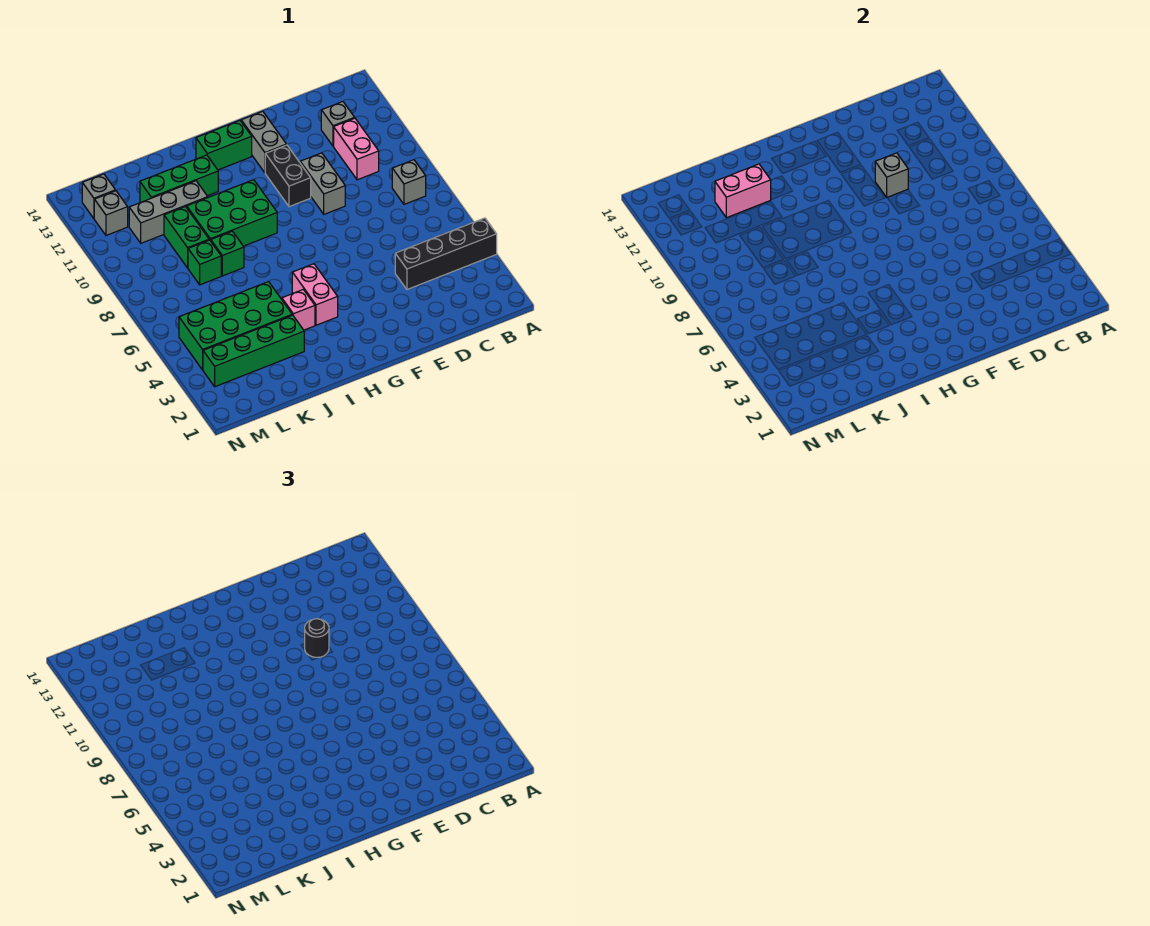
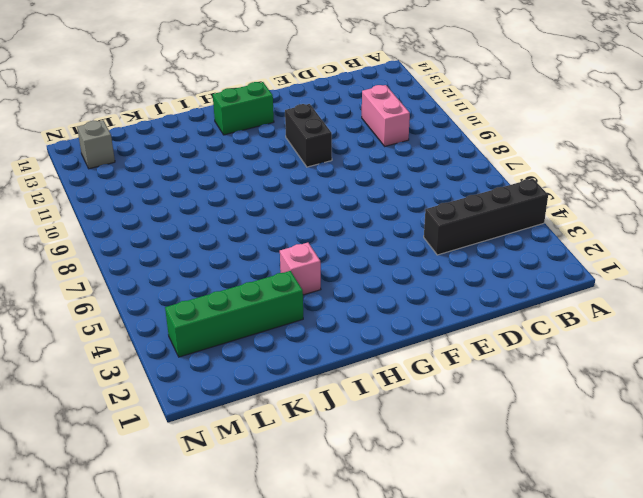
none -> grey 1x1 brick [392,160,426,204]
none -> grey 1x1 brick [321,102,355,146]
none -> grey 1x2 brick [300,153,345,214]

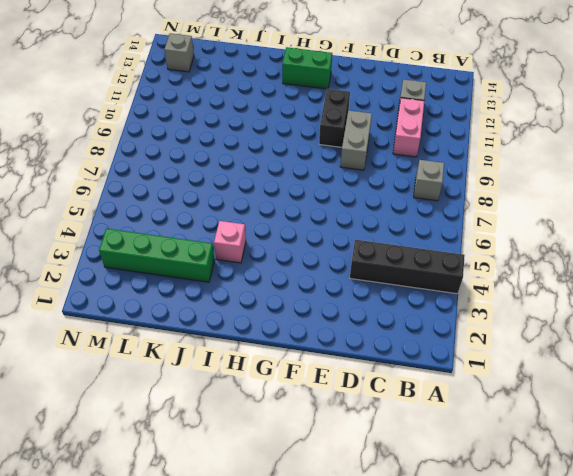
none -> grey 1x2 brick [241,111,286,173]
none -> pink 1x2 brick [292,264,338,325]
none -> green 2x3 brick [187,180,277,246]

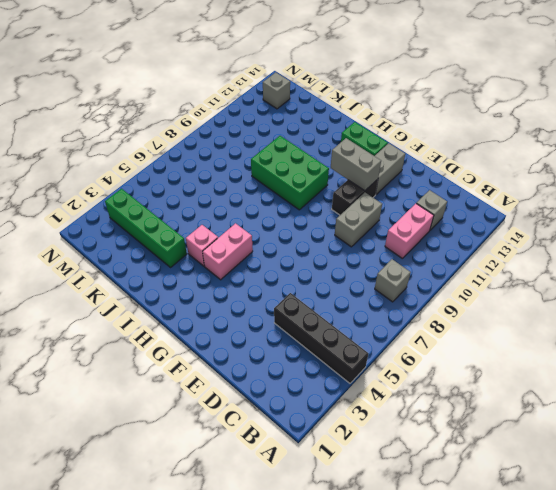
grey 1x2 brick [331,138,381,191] -> none
none -> green 1x3 brick [140,155,218,203]
none -> green 2x4 brick [179,282,292,370]
none -> green 1x1 brick [211,231,244,276]

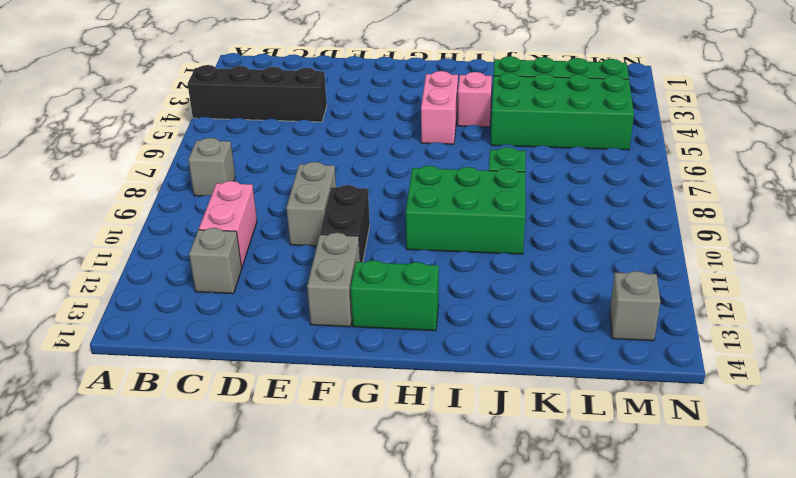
none -> green 1x3 brick [140,155,218,203]
none -> grey 1x3 brick [129,181,208,243]
none -> green 1x1 brick [188,240,221,285]

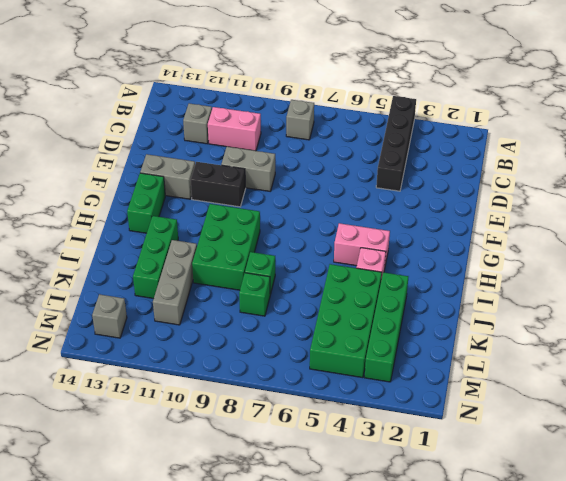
none -> green 1x2 brick [164,207,209,268]
none -> grey 1x1 brick [94,191,128,235]
none -> grey 1x1 brick [875,153,908,197]

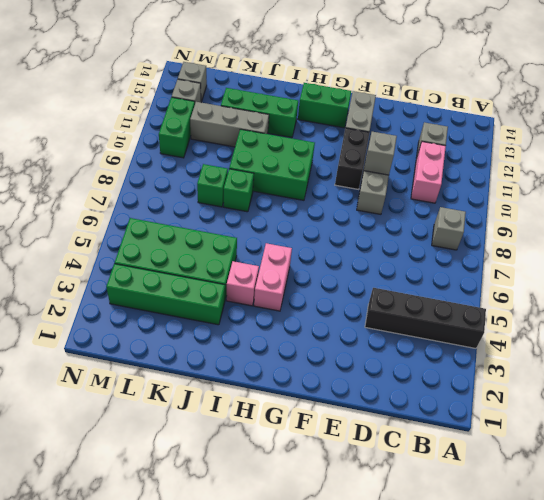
green 1x2 brick [159,97,195,158] -> green 1x2 brick moved to [164,207,209,268]
none -> pink 1x2 brick [715,164,771,218]
none -> black 1x1 round brick [305,619,329,657]

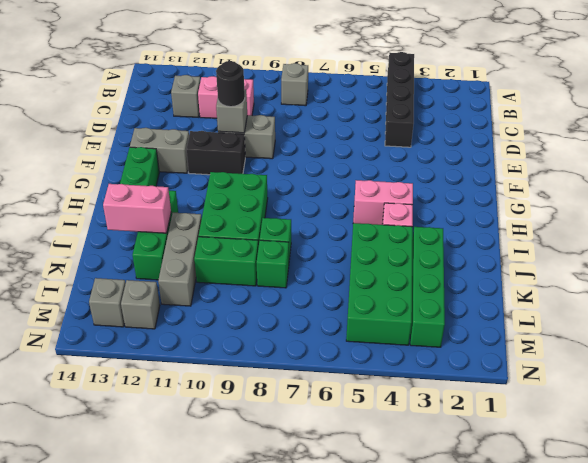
pink 1x2 brick [103,184,171,233] -> pink 1x2 brick turned to [715,164,771,218]

